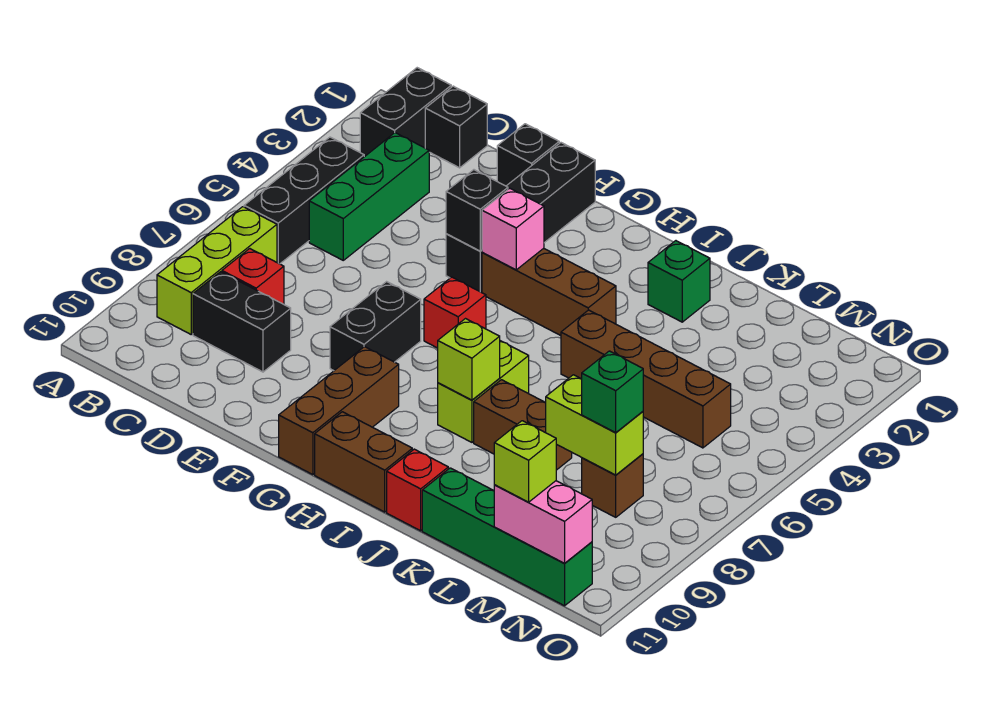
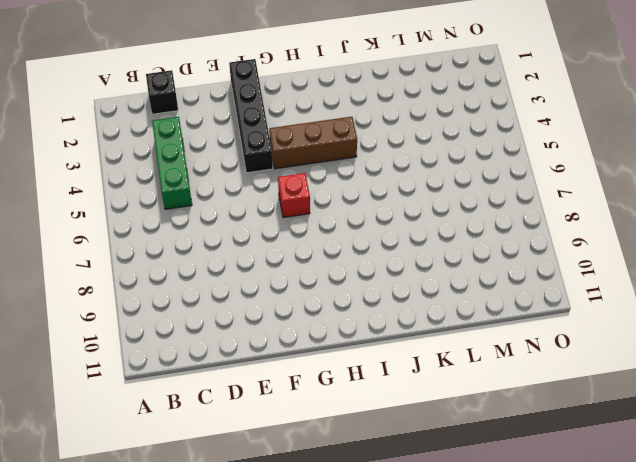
none -> black 1x2 brick [360,68,451,157]
none -> black 1x3 brick [244,137,364,264]
none -> lime 1x3 brick [157,207,277,334]

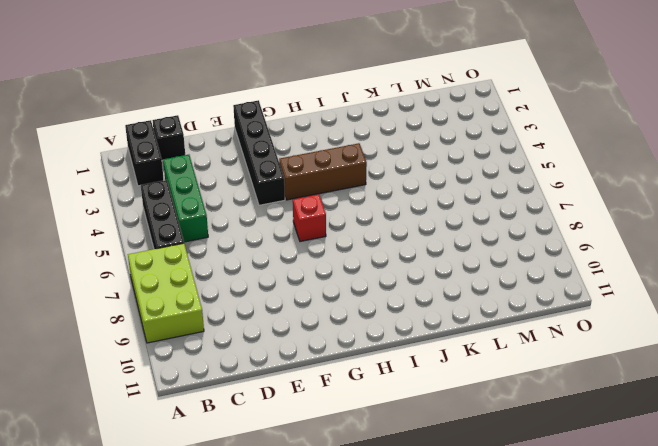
lime 2x3 brick [128,243,204,343] -> lime 1x3 brick [157,207,277,334]
none -> red 1x1 brick [222,249,284,304]
none -> black 1x2 brick [193,272,291,372]
none -> black 1x1 brick [497,124,559,186]

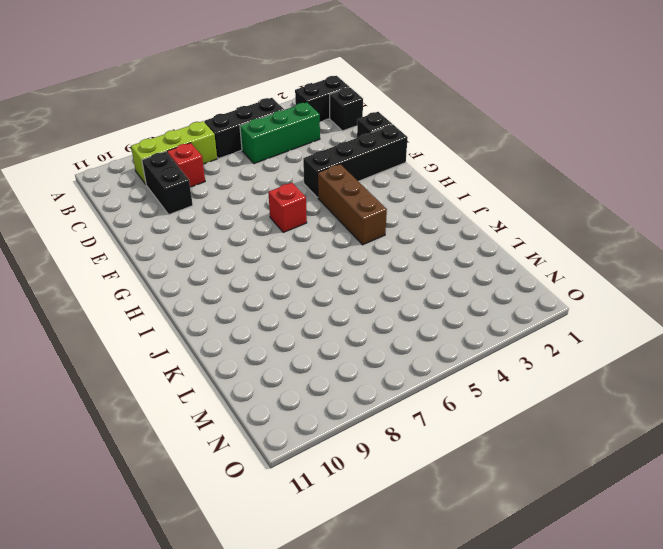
none -> black 1x2 brick [330,282,421,371]
none -> brown 1x3 brick [279,347,399,475]
none -> brown 1x2 brick [315,412,412,512]

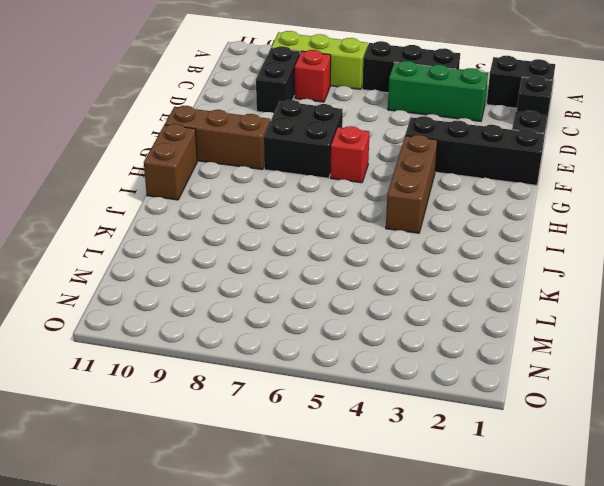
black 2x2 brick [264,100,343,178] -> black 1x2 brick [330,282,421,371]
none -> lime 1x2 brick [438,341,529,442]
none -> green 1x1 brick [648,241,710,322]
none -> brown 1x4 brick [561,310,731,448]

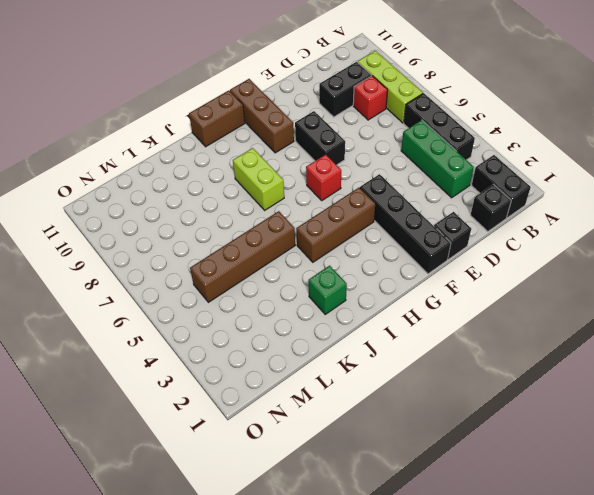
none -> brown 1x2 brick [474,380,572,470]
none -> red 1x1 brick [387,449,448,531]
none -> green 1x4 brick [422,468,592,606]

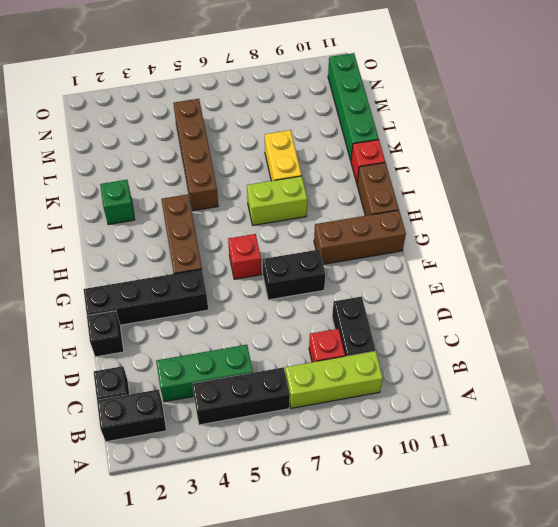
yellow 1x2 brick [265,130,302,181] -> brown 1x2 brick [474,380,572,470]
none -> brown 1x1 brick [582,454,643,517]
none -> black 1x1 brick [446,170,508,251]
none -> pink 1x1 brick [482,188,544,270]

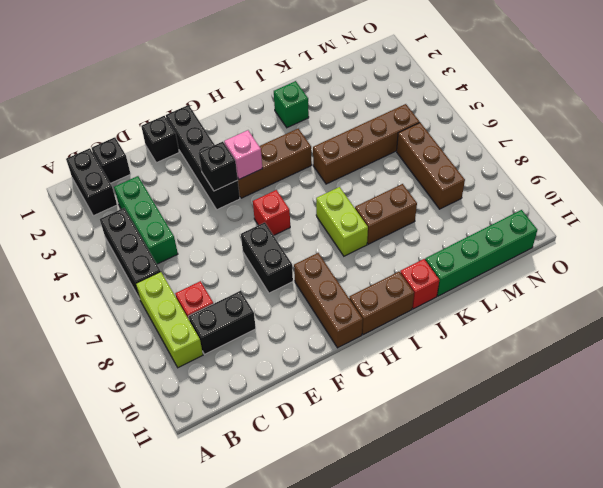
brown 1x3 brick [397,123,465,209] -> brown 1x1 brick [582,454,643,517]
none -> lime 1x1 brick [438,319,500,400]
none -> lime 1x2 brick [546,375,643,475]
none -> pink 1x2 brick [494,481,592,563]

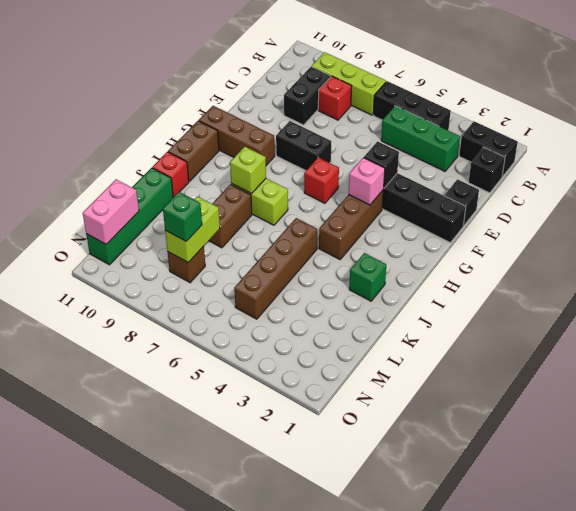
none -> lime 1x1 brick [494,421,556,502]

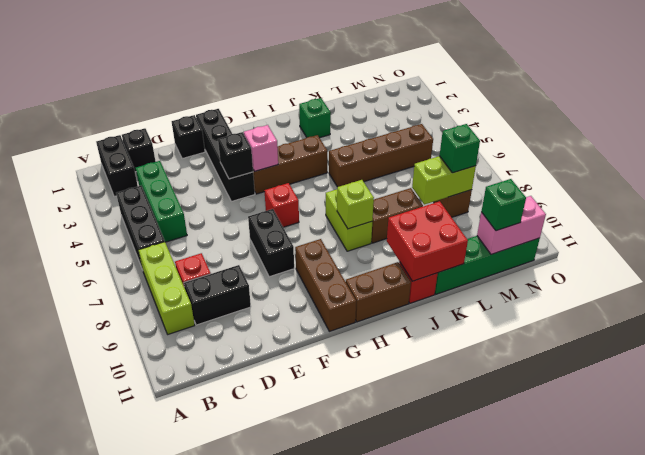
red 2x2 brick [387,201,468,281] -> none
green 1x1 brick [481,179,526,231] -> lime 1x1 brick [494,421,556,502]

